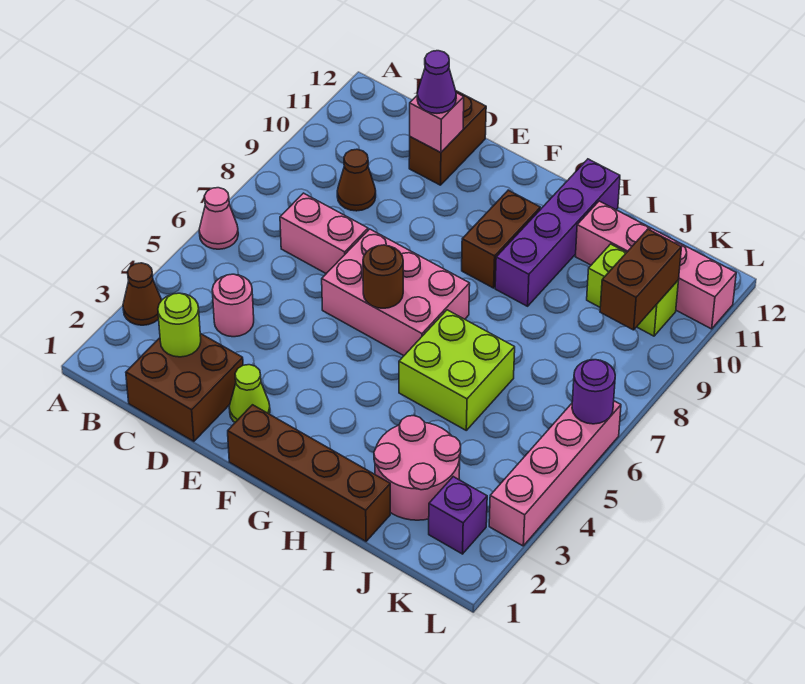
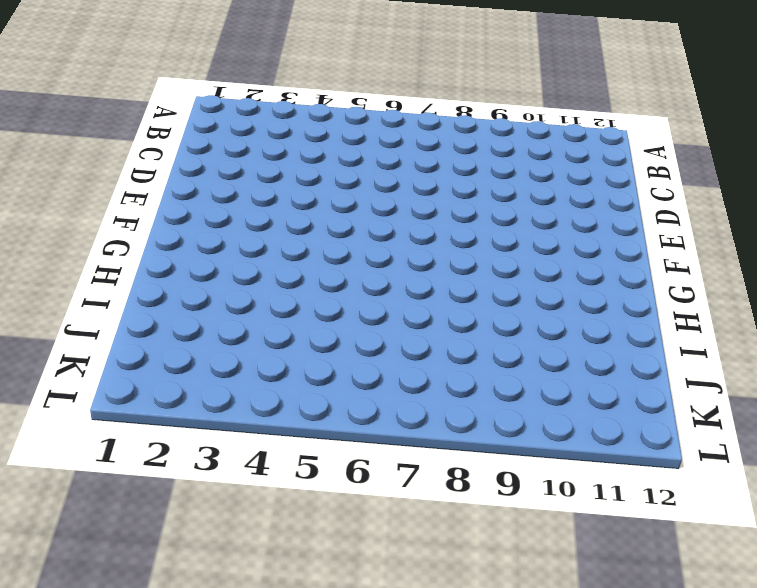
none -> brown 1x1 cone [123,263,162,325]
none -> pink 1x1 cone [199,188,238,249]
none -> brown 2x2 brick [126,333,243,441]

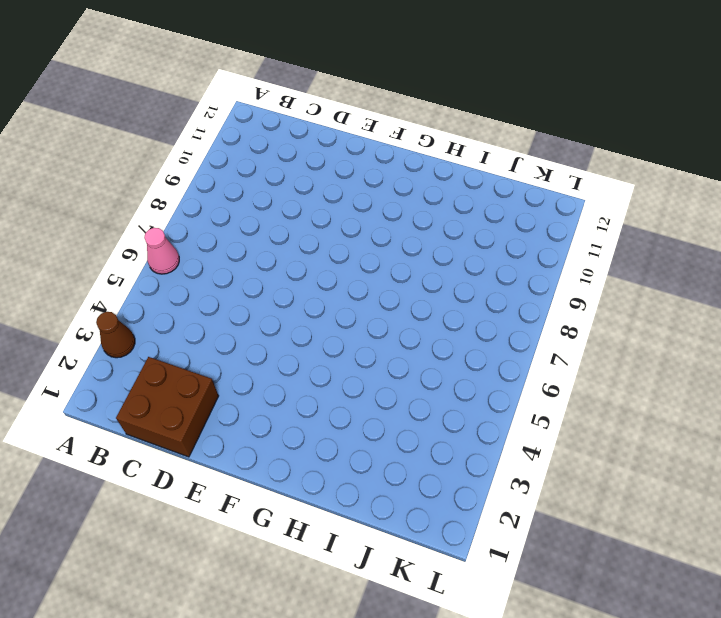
none -> pink 1x1 round brick [212,274,254,337]
none -> pink 1x2 brick [280,193,368,274]
none -> brown 1x1 cone [337,149,376,211]

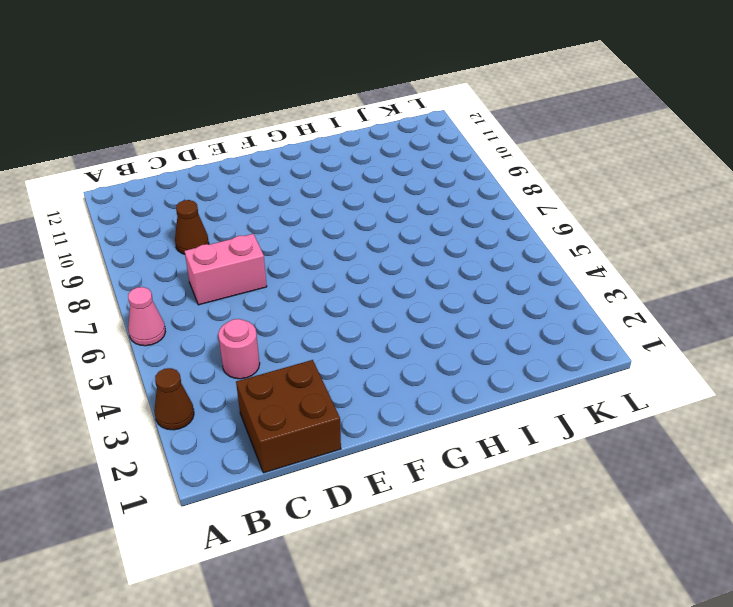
none -> brown 1x2 brick [409,91,486,185]
none -> lime 1x1 cone [229,365,270,422]
none -> pink 2x3 brick [322,229,470,356]

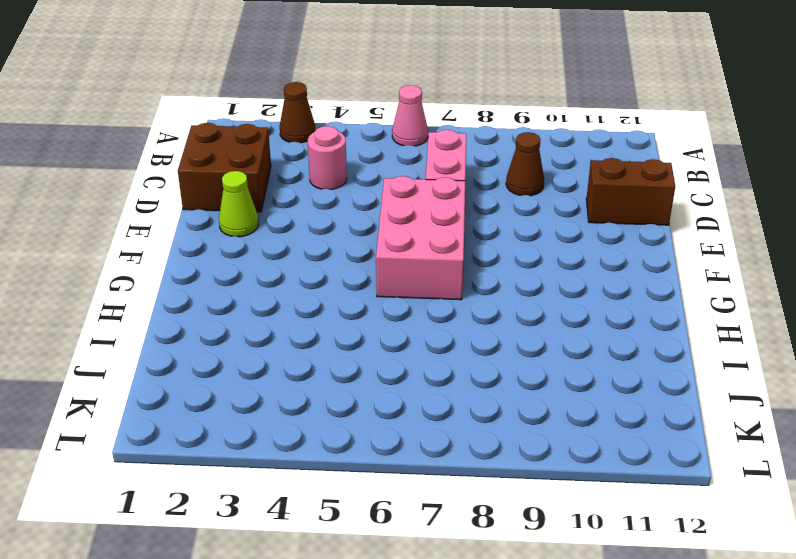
none -> brown 1x4 brick [228,405,390,541]
none -> brown 1x2 brick [462,190,540,288]
none -> lime 2x2 brick [399,310,515,430]

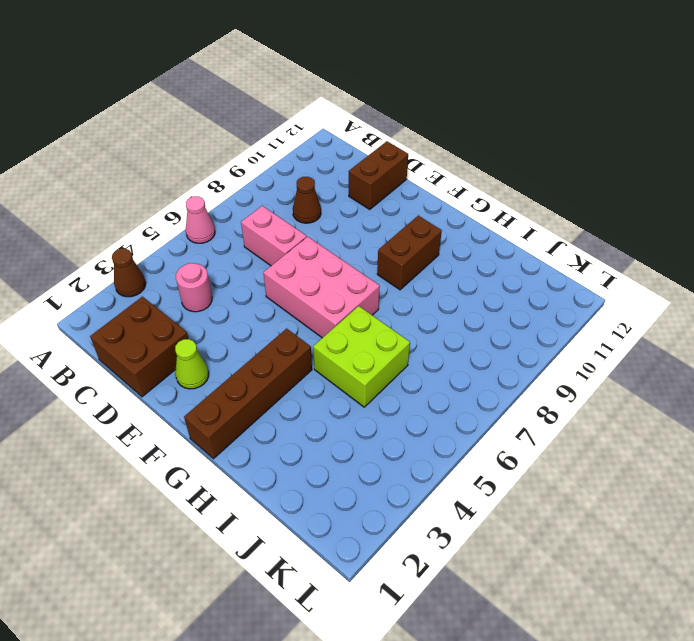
brown 1x4 brick [184,329,312,459] -> brown 1x4 brick turned to [228,405,390,541]
none -> purple 1x4 brick [495,159,620,306]
none -> pink 2x2 round brick [374,416,461,520]
none -> pink 1x4 brick [575,201,736,329]

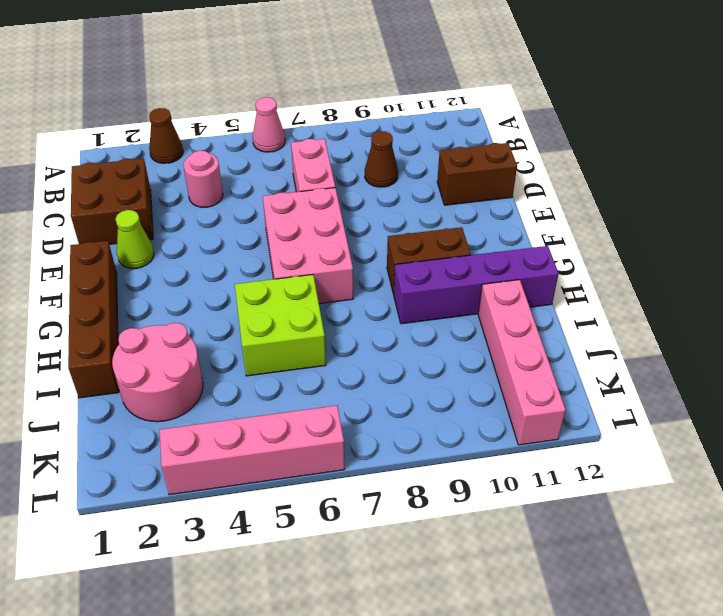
none -> lime 1x2 brick [587,244,679,336]
none -> purple 1x1 brick [429,477,487,554]
none -> lime 1x1 round brick [158,293,201,357]

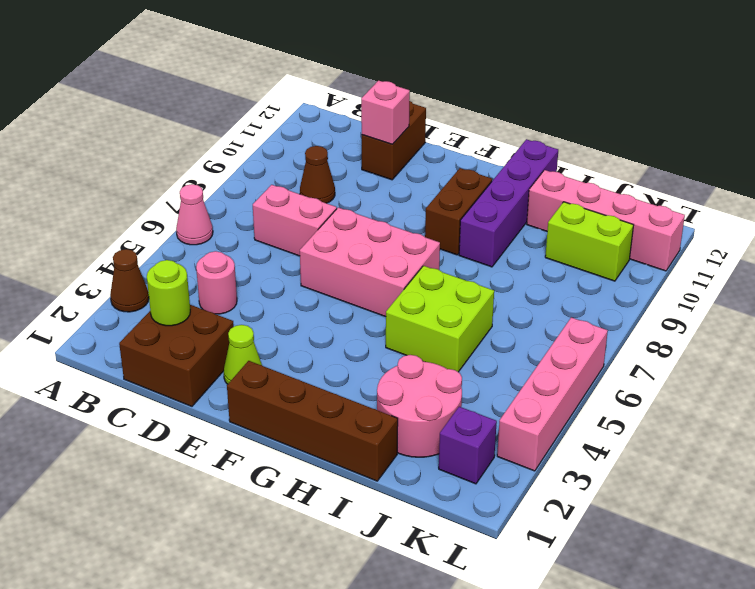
none -> brown 1x1 round brick [363,245,403,308]
none -> brown 1x2 brick [600,229,681,330]
none -> purple 1x1 round brick [572,360,615,424]

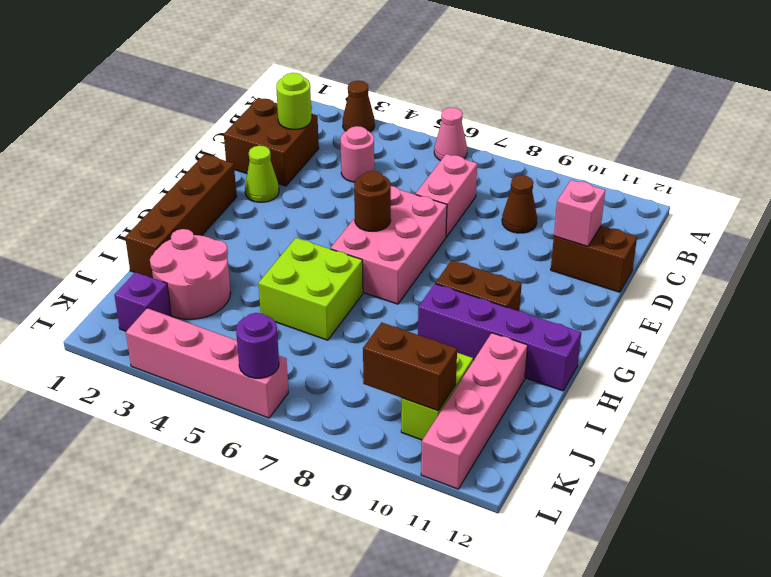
none -> purple 1x1 cone [417,51,456,113]

